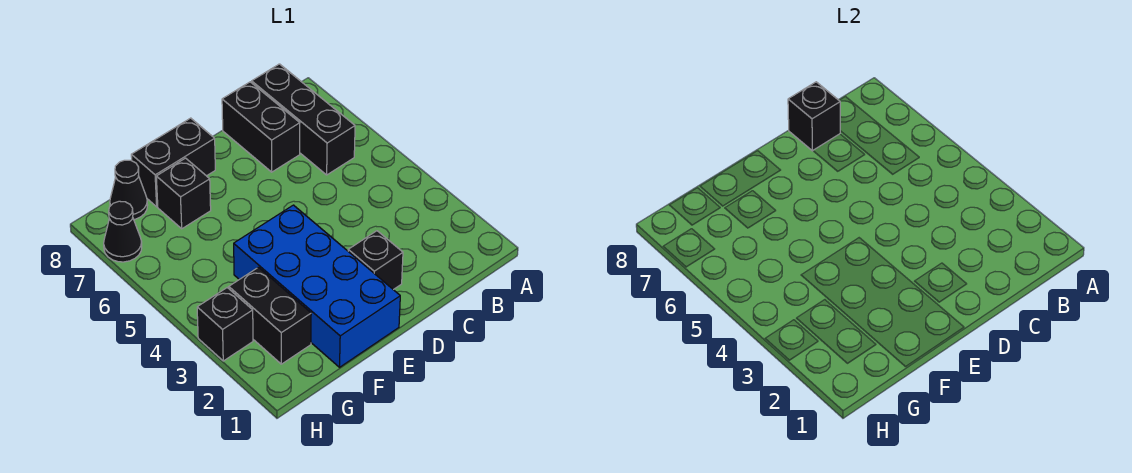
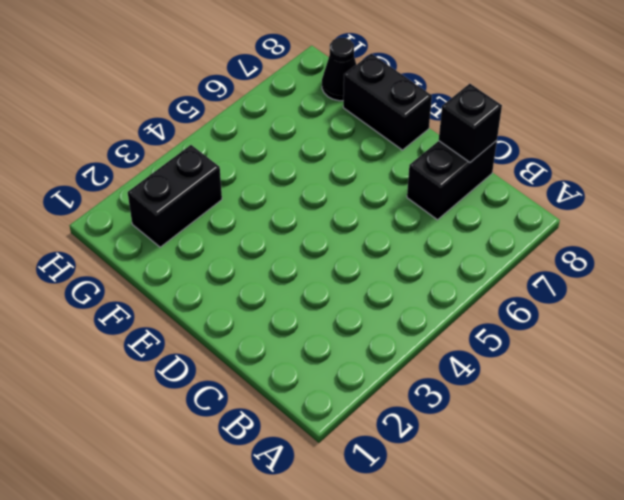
none -> black 1x3 brick [252,64,355,175]
none -> black 1x1 brick [348,231,403,290]

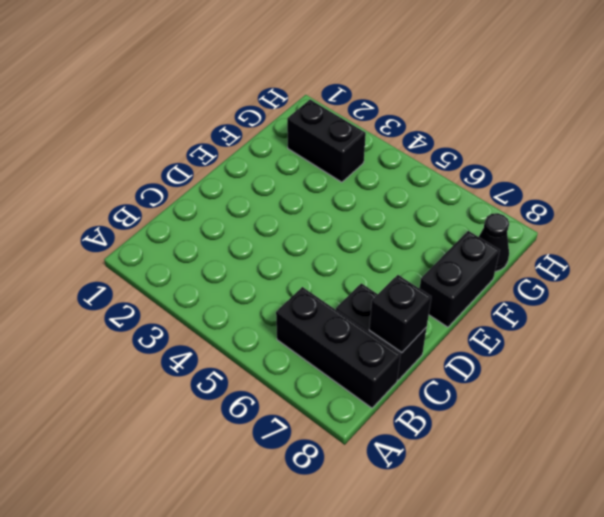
none -> black 1x1 brick [348,231,403,290]
none -> blue 2x4 brick [234,205,400,367]

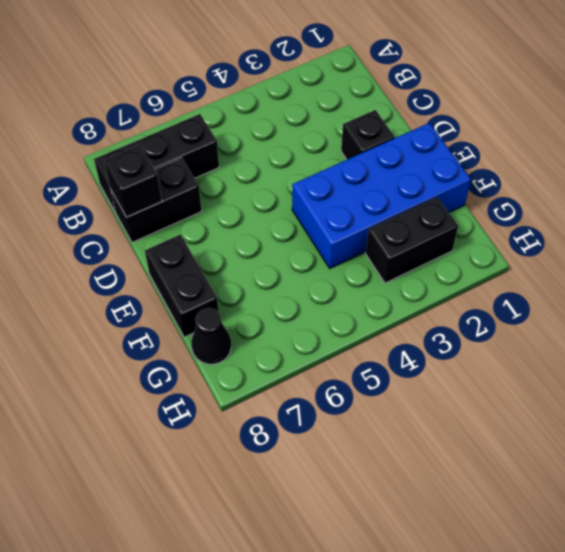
none -> black 1x1 brick [156,158,211,229]
none -> black 1x1 brick [197,288,253,361]

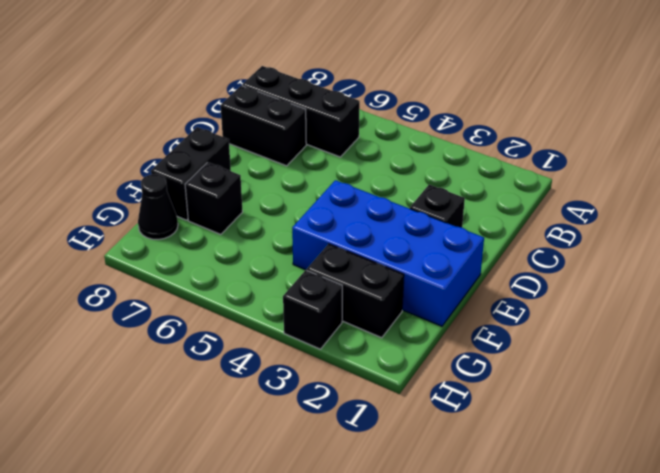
none -> black 1x1 cone [104,201,142,262]
none -> black 1x1 brick [788,82,840,151]

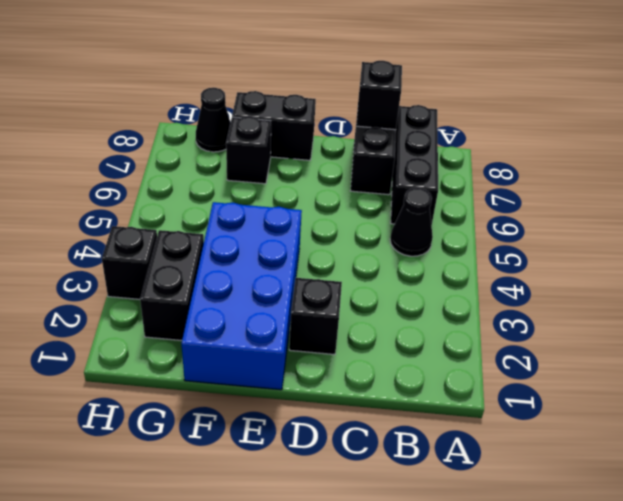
black 1x1 cone [390,188,433,256] -> black 1x1 cone moved to [104,201,142,262]

